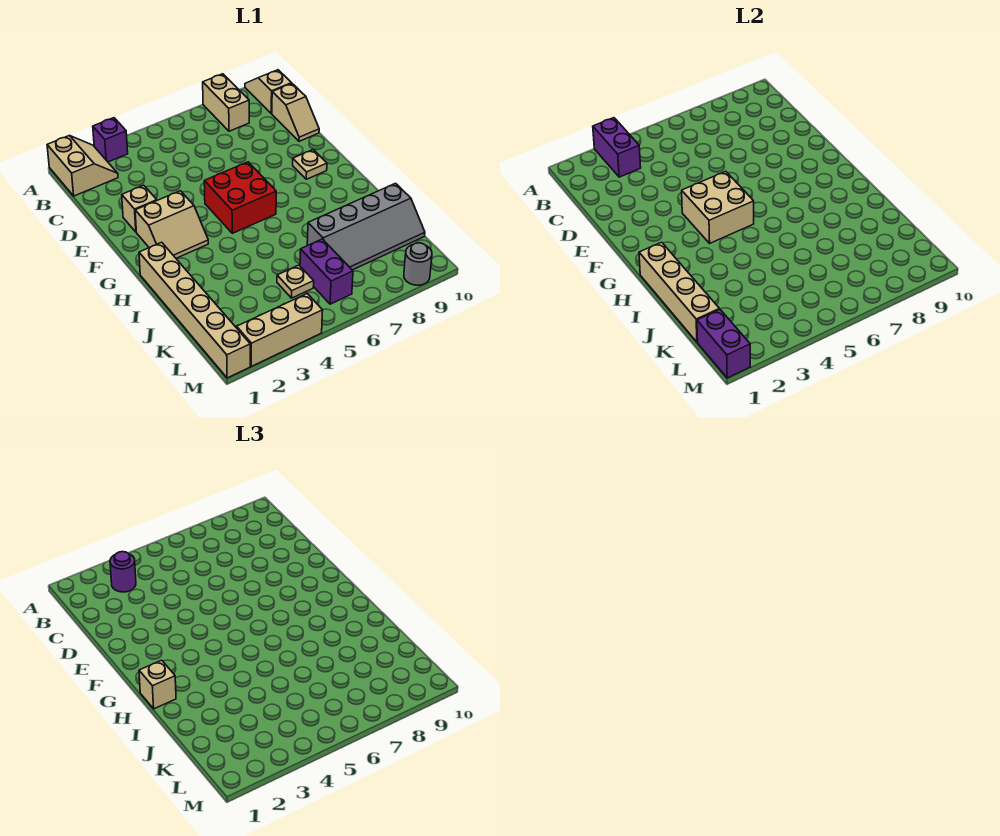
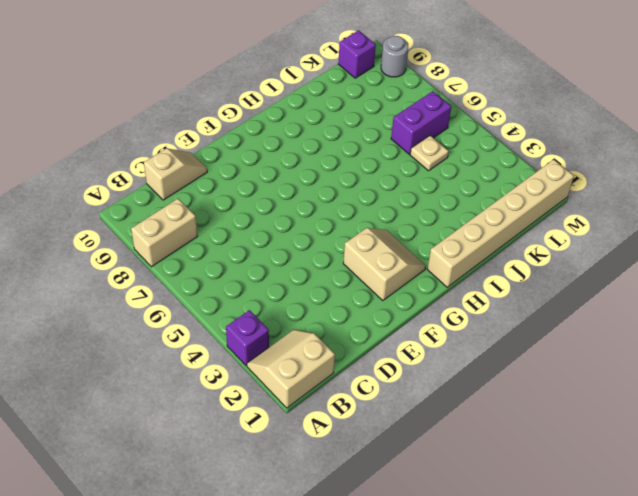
purple 1x1 brick [338,30,376,78] -> none
none -> tan 1x2 slope [245,70,292,114]
none -> tan 1x1 brick [122,185,157,232]
none -> red 2x2 brick [204,162,276,233]

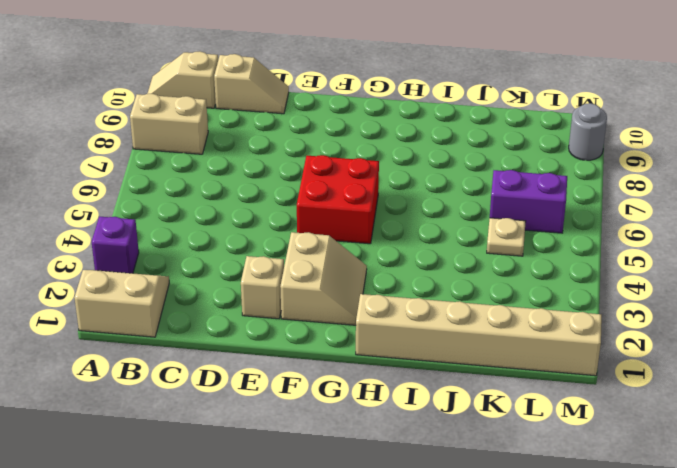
none -> tan 1x1 plate [293,150,327,179]
none -> grey 2x4 slope [307,183,425,270]
none -> tan 1x3 brick [237,294,323,366]

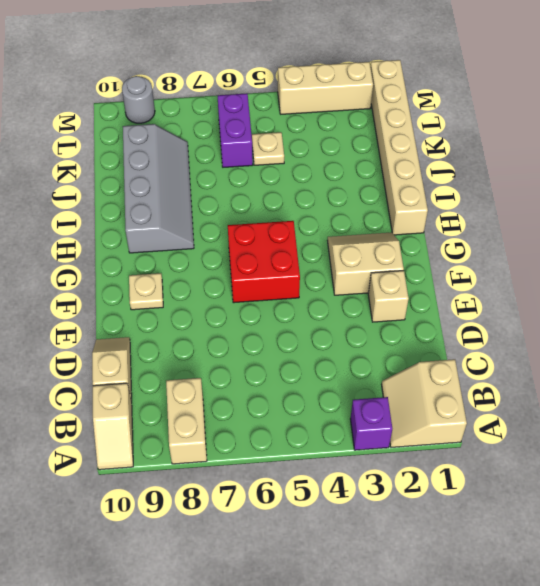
grey 2x4 slope [123,124,194,253] -> grey 2x4 slope turned to [307,183,425,270]
none -> purple 1x2 brick [593,118,641,177]
none -> tan 2x2 brick [682,171,754,243]
none -> tan 1x4 brick [639,242,719,342]

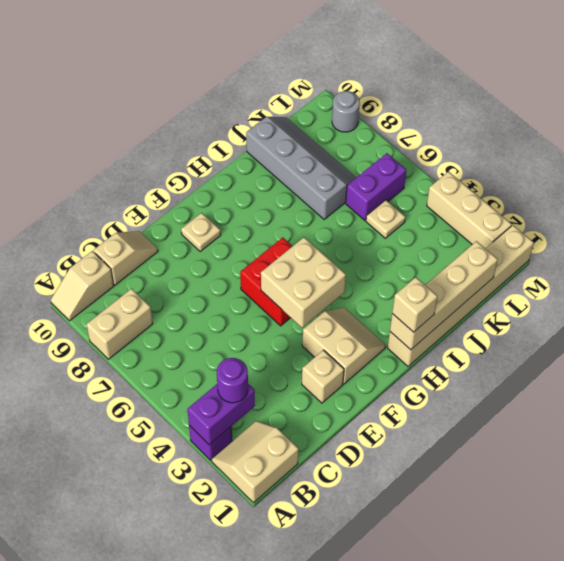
none -> purple 1x2 brick [697,309,750,378]

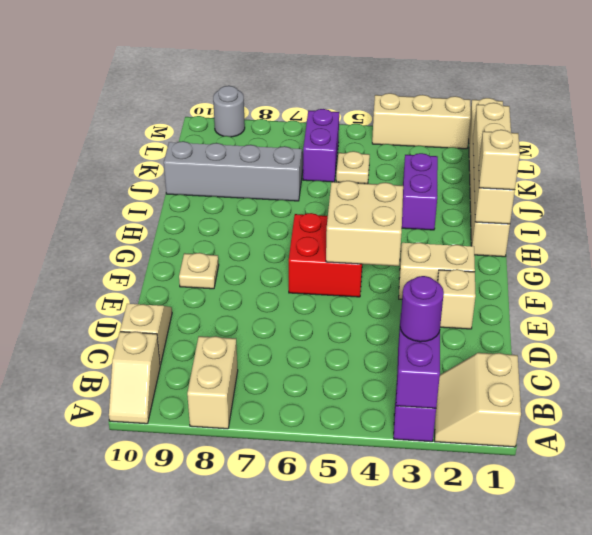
purple 1x2 brick [402,153,438,230] -> purple 1x2 brick moved to [697,309,750,378]

